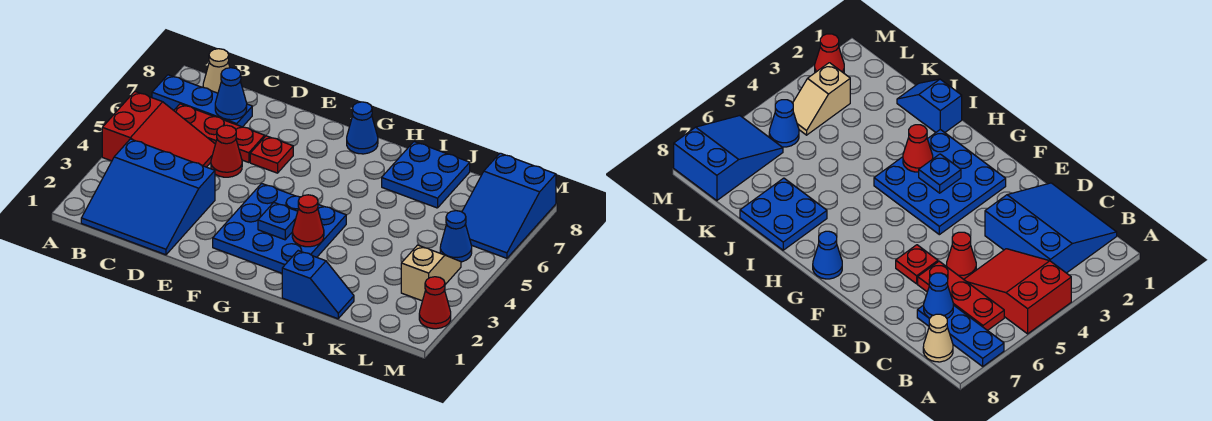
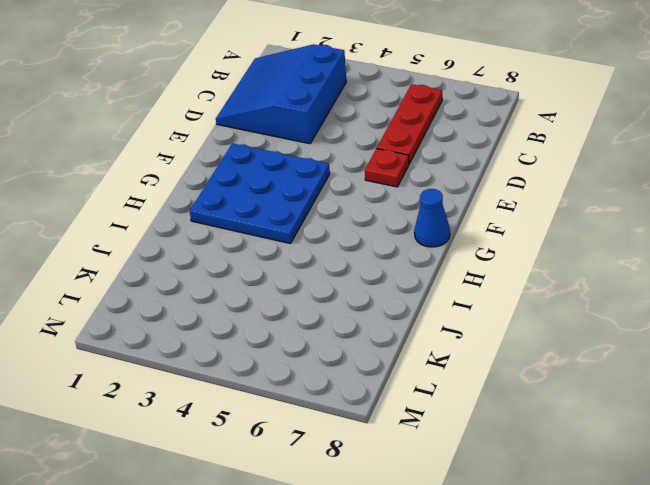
none -> red 2x3 slope [102,92,215,167]
none -> blue 1x3 plate [152,75,252,127]
none -> tan 1x1 cone [203,49,230,93]

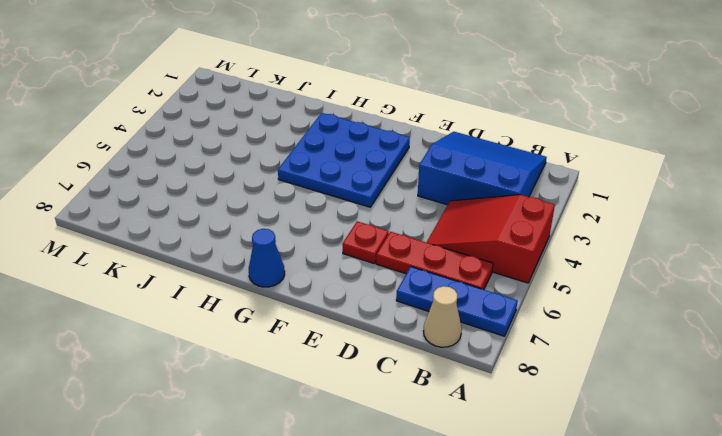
none -> red 1x1 cone [211,125,242,177]
none -> blue 1x2 slope [282,251,354,319]
none -> blue 2x2 plate [382,142,470,208]

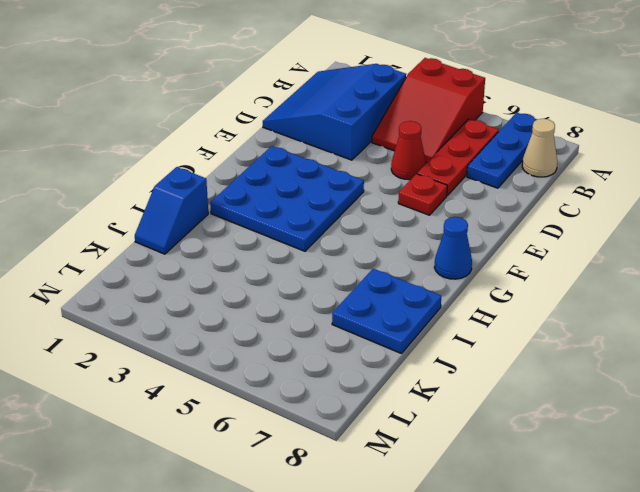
none -> tan 1x2 slope [401,245,461,301]
none -> blue 1x1 cone [440,211,472,262]
none -> blue 2x3 slope [462,153,556,258]

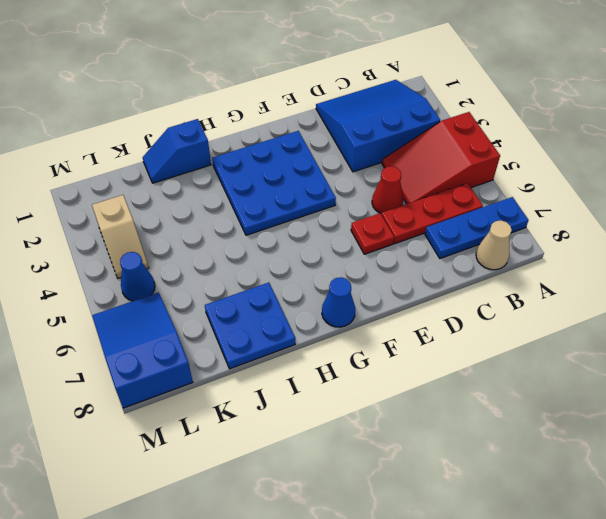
none -> red 1x1 cone [419,277,451,329]
none -> blue 1x1 cone [215,68,247,120]
none -> blue 1x1 plate [258,203,298,240]

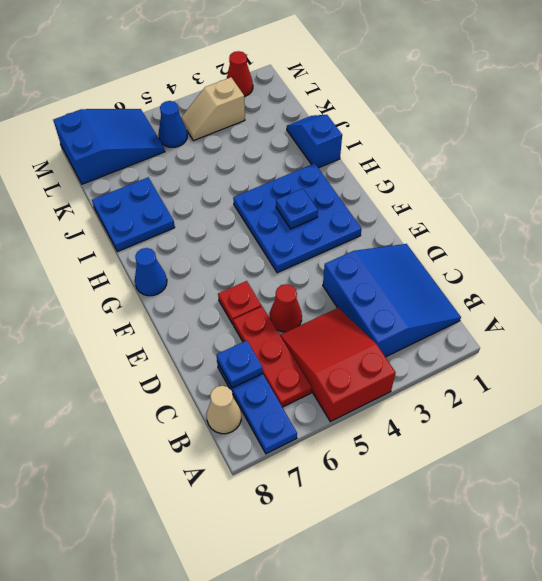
blue 1x1 plate [216,341,263,388] -> blue 1x1 cone [215,68,247,120]
none -> red 1x1 cone [292,195,324,247]

